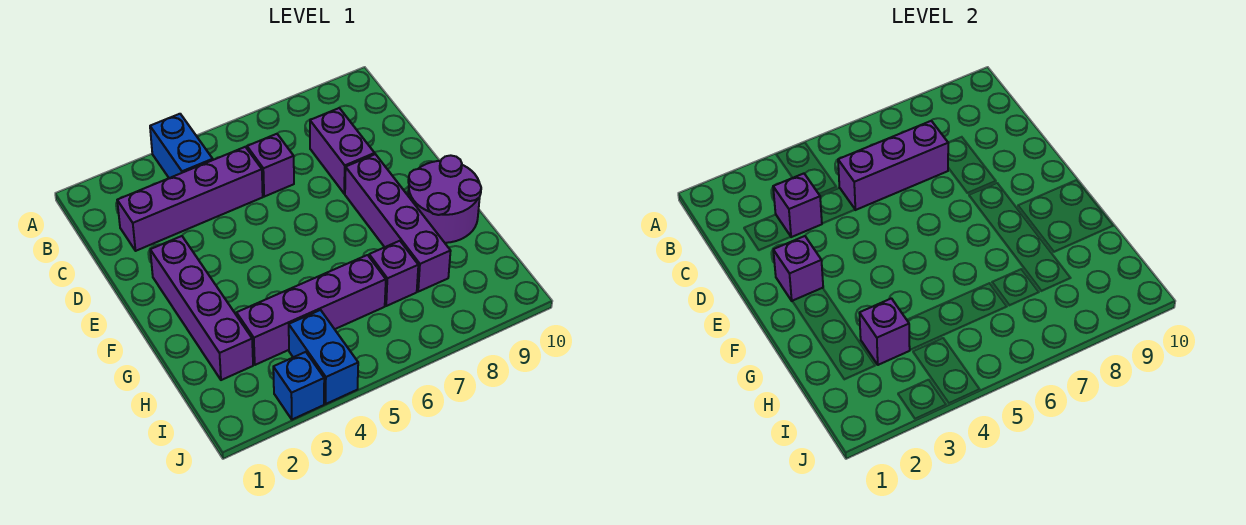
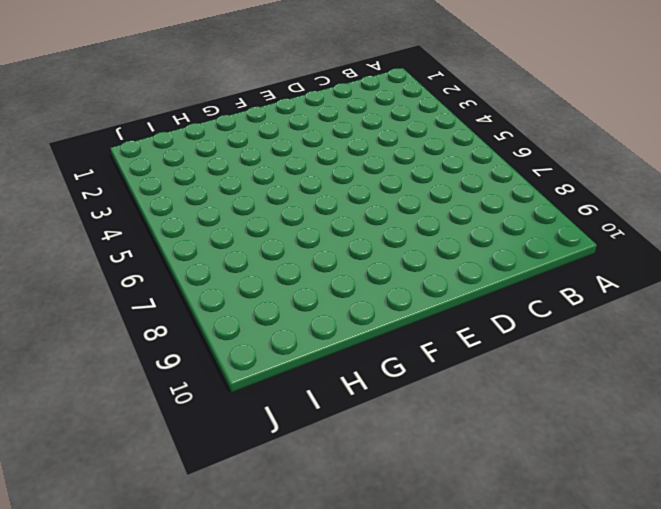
none -> blue 1x2 brick [150,114,213,178]
none -> purple 1x4 brick [117,147,263,251]
none -> purple 1x1 brick [247,134,294,197]

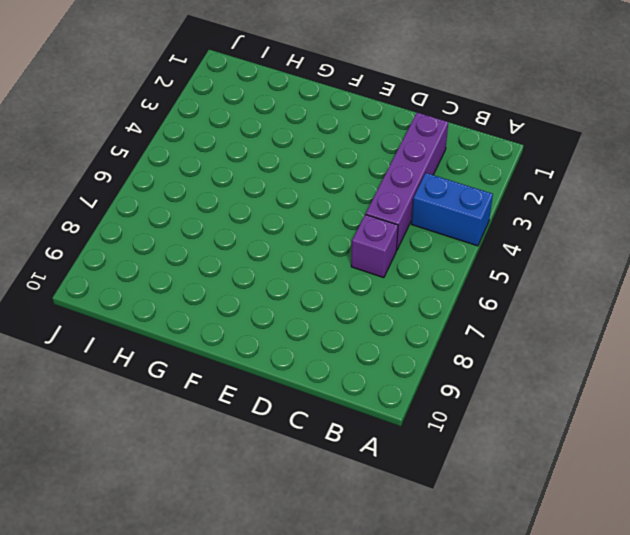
none -> purple 1x2 brick [310,108,375,194]
none -> purple 1x4 brick [150,236,253,380]
none -> purple 1x4 brick [345,154,451,292]

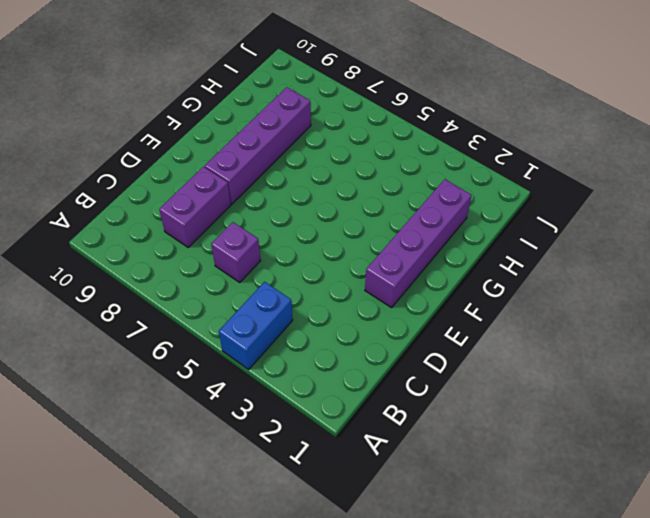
none -> purple 1x4 brick [117,147,263,251]
none -> purple 2x2 round brick [408,155,481,243]
none -> purple 1x4 brick [236,255,386,365]

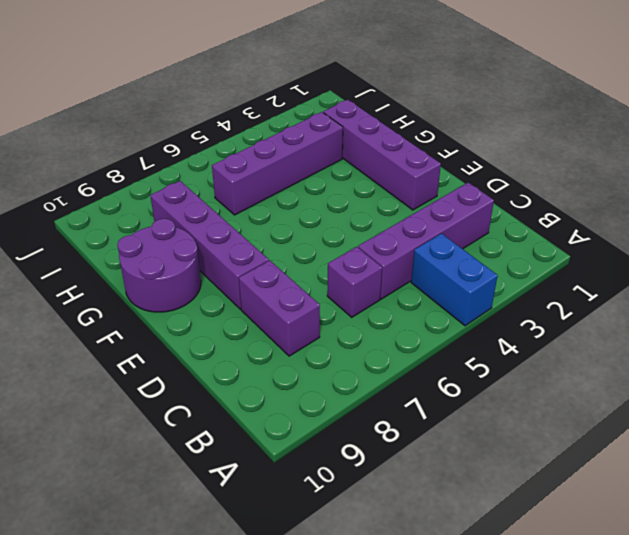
none -> purple 1x1 brick [369,241,418,306]
none -> blue 1x2 brick [289,310,358,404]
none -> blue 1x1 brick [273,352,324,420]

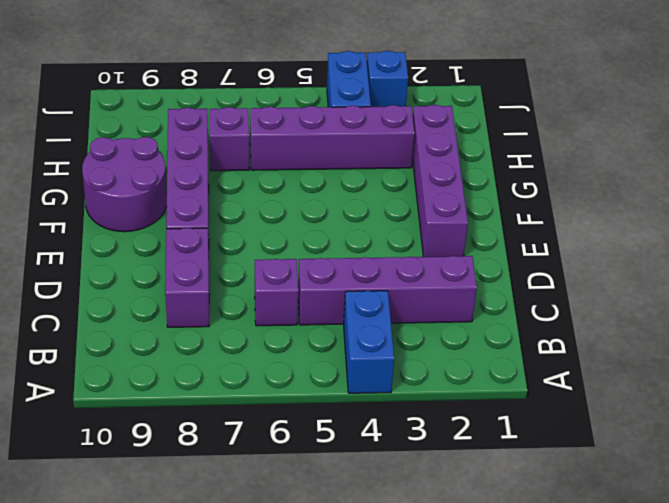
none -> purple 1x1 brick [773,174,822,237]
none -> purple 1x3 brick [838,121,948,210]
none -> purple 1x1 brick [773,236,823,301]

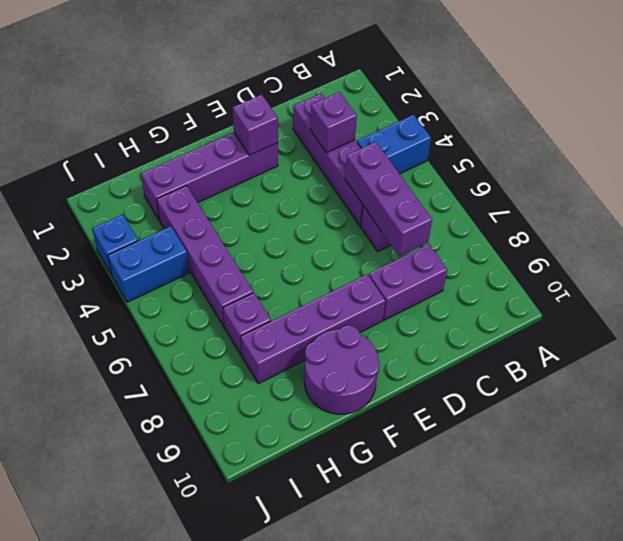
none -> purple 1x1 brick [859,298,910,365]

